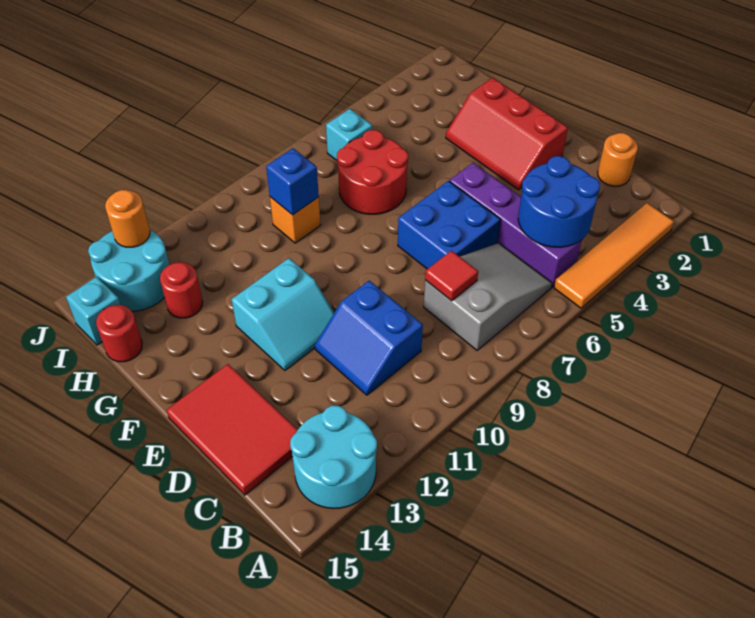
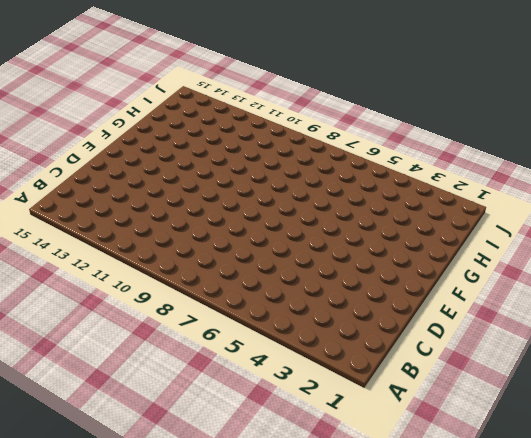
none -> orange 1x4 tile [554,203,674,308]
none -> cyan 2x2 round brick [290,406,377,508]
none -> purple 1x4 brick [449,163,582,287]

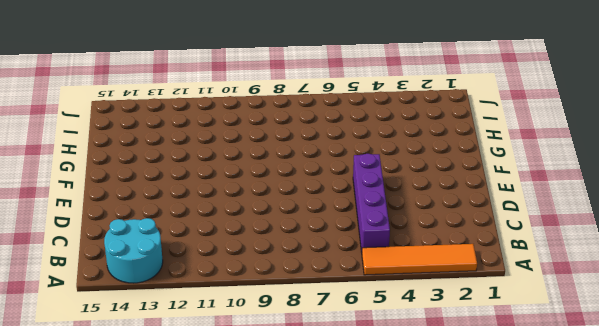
none -> grey 2x3 slope [424,243,552,350]
none -> orange 1x1 round brick [598,133,638,186]
none -> blue 2x2 slope [315,281,423,395]

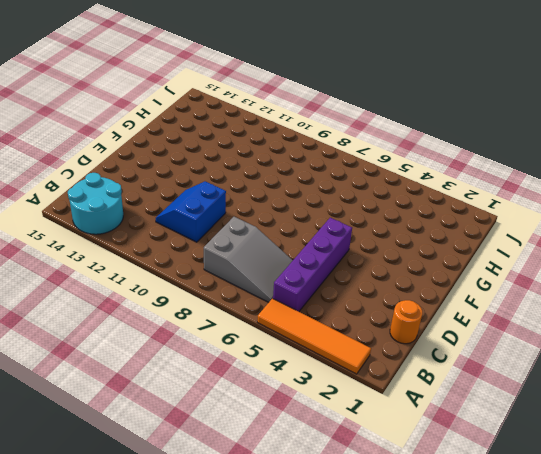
none -> red 2x3 tile [167,364,297,495]
none -> blue 2x2 brick [398,181,501,269]
none -> red 2x3 slope [446,78,568,190]

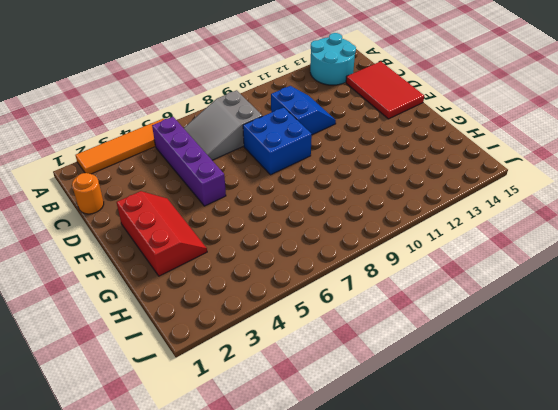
blue 2x2 brick [243,107,312,175] -> blue 2x2 brick moved to [398,181,501,269]
none -> cyan 2x2 slope [232,258,334,370]
none -> red 2x2 round brick [337,130,408,214]
none -> orange 1x1 brick [270,197,320,243]

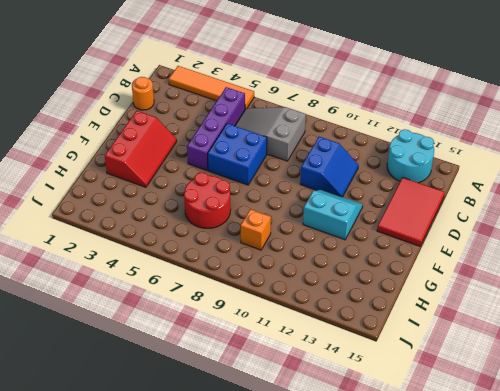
none -> red 1x1 round brick [160,262,203,318]
none -> red 1x1 round brick [96,305,142,362]
none -> cyan 1x1 brick [326,109,372,160]

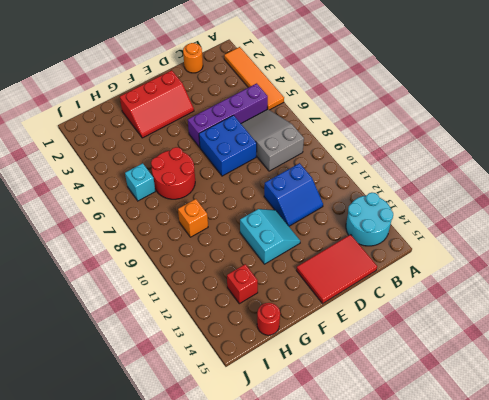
red 1x1 brick [227,264,258,304] -> red 1x1 round brick [160,262,203,318]
none -> cyan 2x2 round brick [88,230,169,311]
none -> cyan 1x1 brick [66,277,120,345]
none -> blue 2x2 round brick [518,156,600,247]

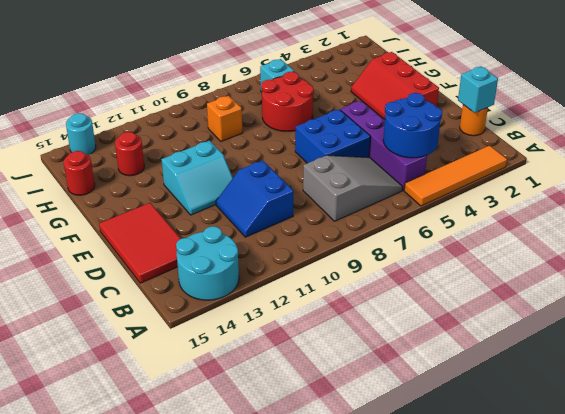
cyan 1x1 brick [458,66,498,113] -> cyan 1x1 brick moved to [66,277,120,345]
cyan 1x1 round brick [66,113,96,155] -> cyan 2x2 round brick [88,230,169,311]
none -> red 1x1 tile [425,251,478,301]
none -> blue 1x1 brick [266,148,319,215]
none -> orange 1x1 round brick [105,190,150,247]

